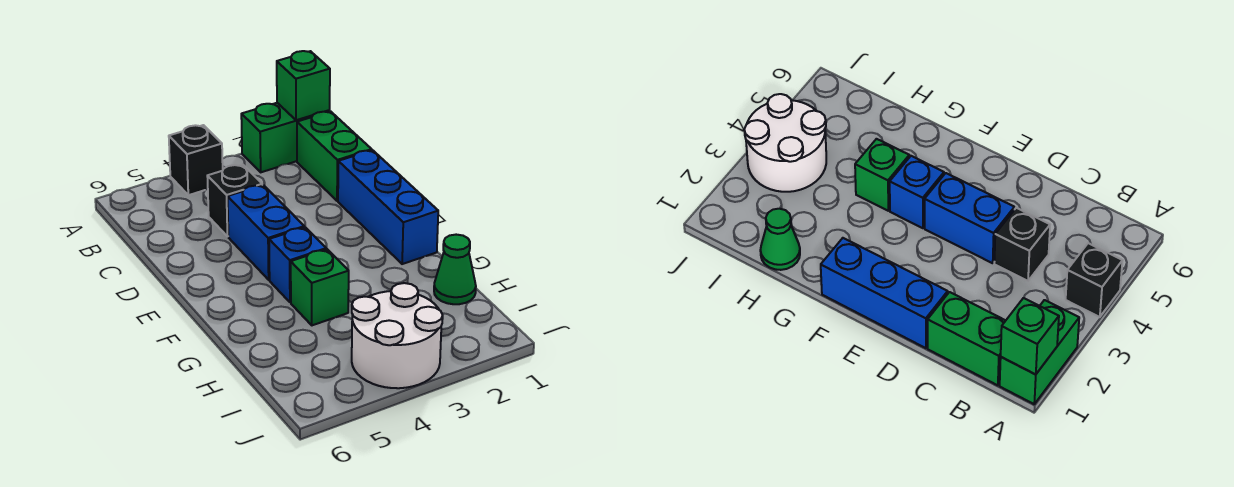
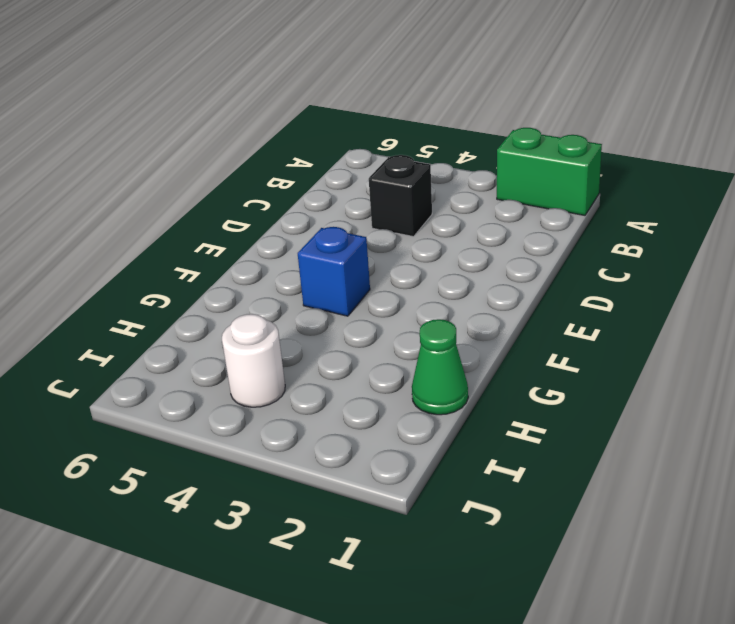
white 1x1 round brick [222,314,285,407] -> white 2x2 round brick [352,283,443,388]
none -> black 1x1 brick [169,125,223,195]
none -> green 1x2 brick [297,111,372,201]

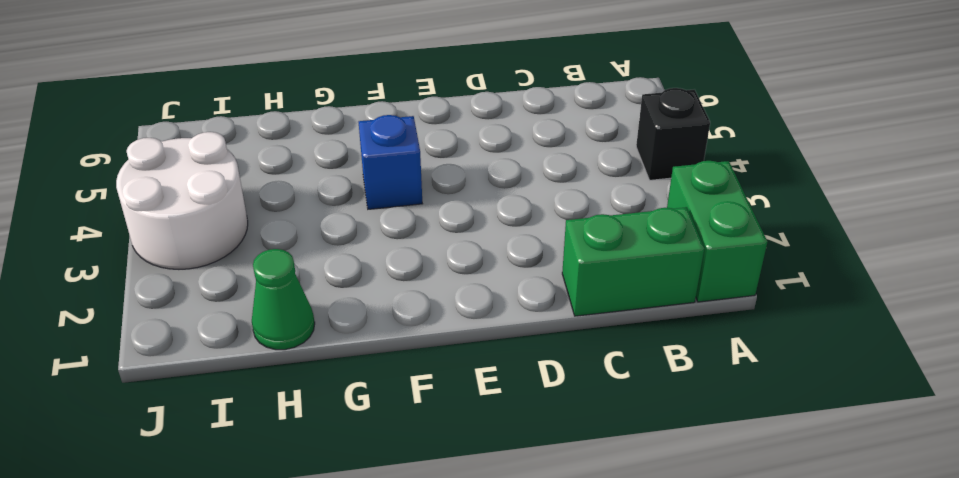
none -> black 1x1 brick [207,164,262,237]
none -> blue 1x3 brick [338,150,438,264]

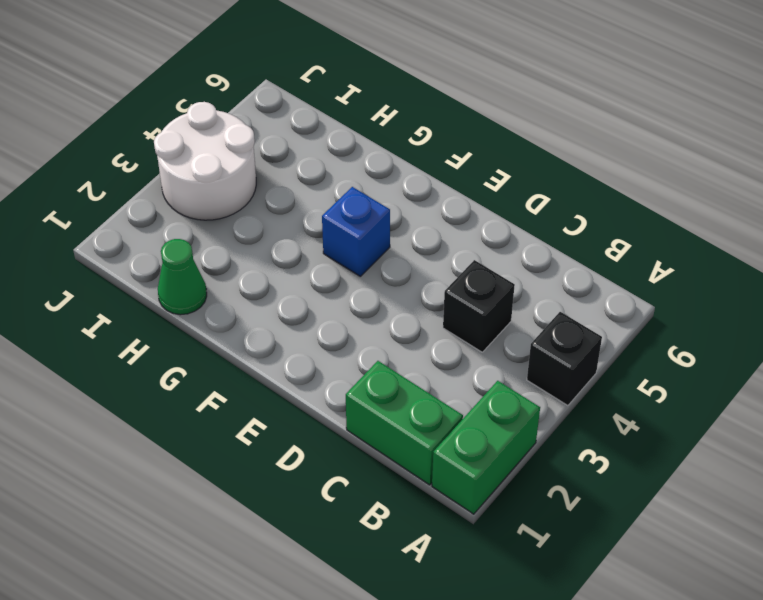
none -> blue 1x3 brick [338,150,438,264]
none -> blue 1x2 brick [228,185,304,280]

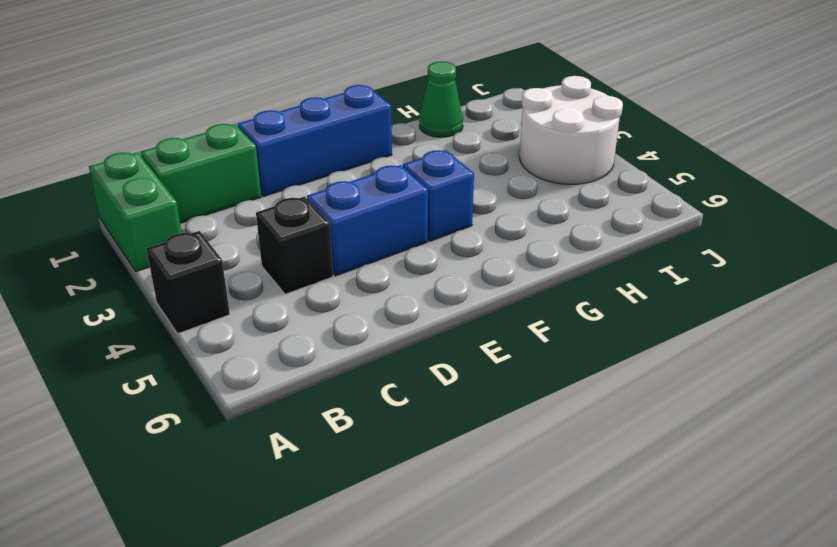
none -> green 1x1 brick [291,249,349,325]
none -> green 1x1 brick [277,51,330,120]

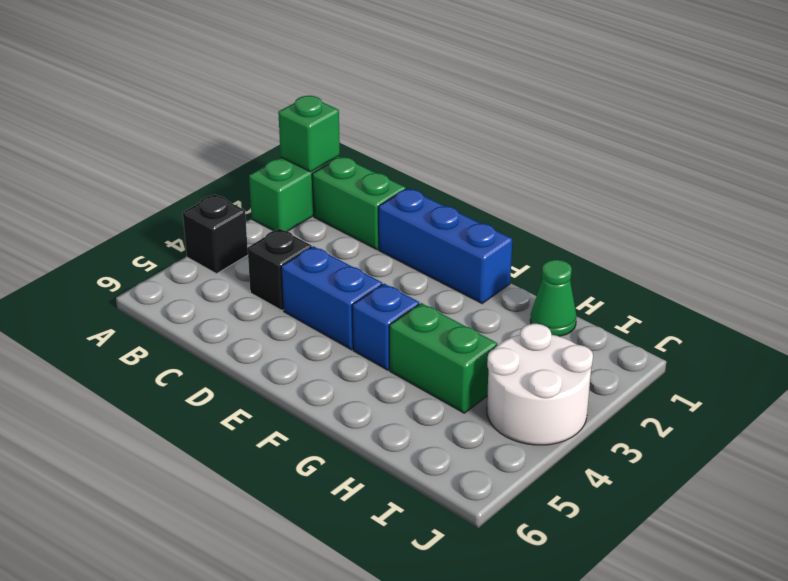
green 1x2 brick [390,303,497,413] -> green 1x1 brick [291,249,349,325]

